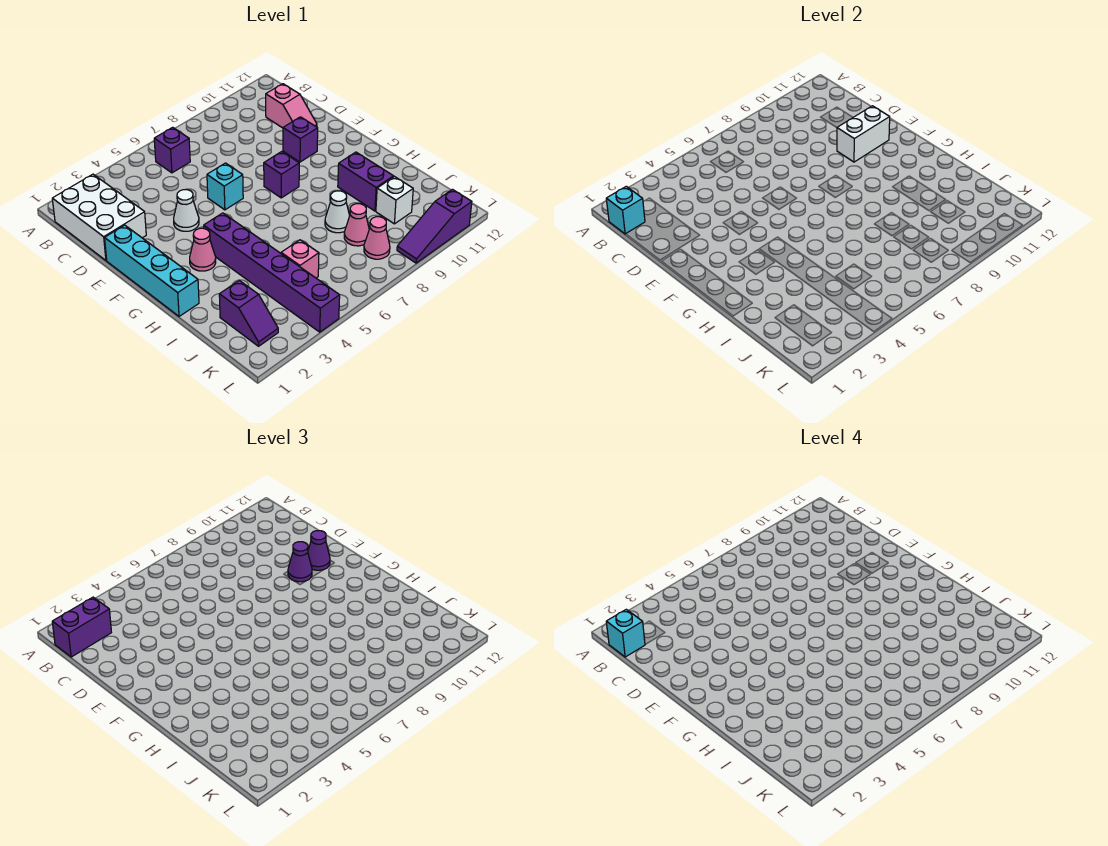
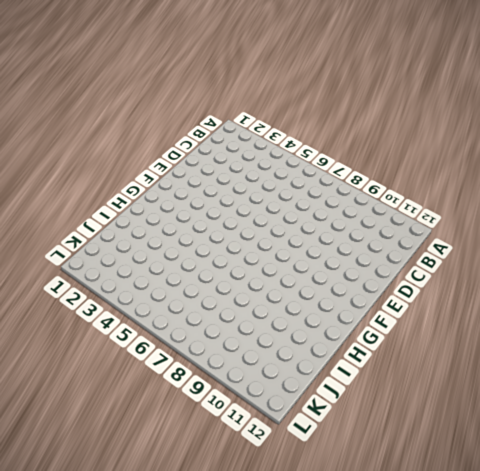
none -> white 2x3 brick [52,174,146,260]
none -> purple 1x1 brick [154,127,190,173]
none -> pink 1x2 slope [266,84,317,128]

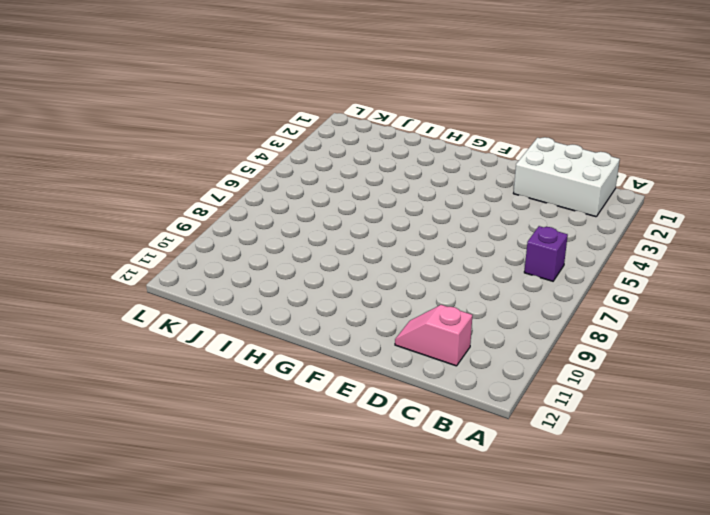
none -> cyan 1x4 brick [105,225,199,316]
none -> white 1x1 cone [174,190,199,231]
none -> cyan 1x1 brick [207,163,243,210]

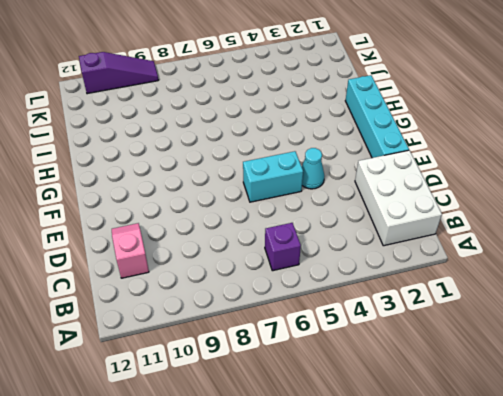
cyan 1x1 cone [302,148,324,189] -> white 1x1 cone [174,190,199,231]
cyan 1x2 brick [243,151,303,202] -> cyan 1x1 brick [207,163,243,210]
none -> purple 1x1 brick [283,117,318,162]
none -> purple 1x1 brick [264,152,299,198]
none -> pink 1x1 cone [190,228,216,271]

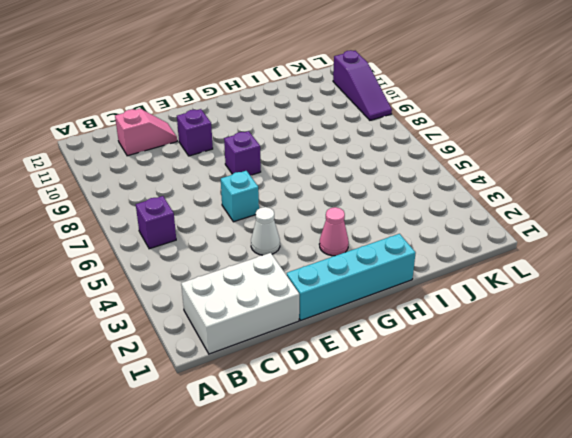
none -> purple 1x6 brick [204,213,340,332]
none -> purple 1x2 brick [338,152,394,211]
none -> white 1x1 cone [325,191,350,233]

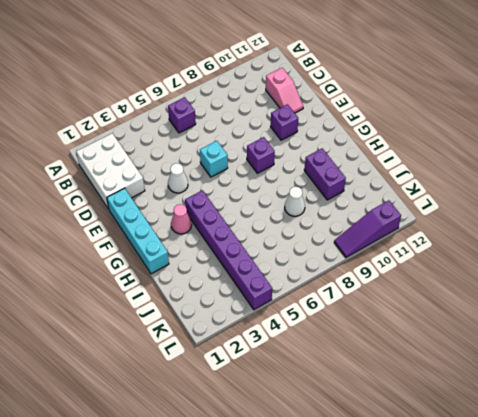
none -> purple 1x2 slope [219,280,278,346]
none -> pink 1x1 brick [281,240,319,278]
none -> pink 1x1 cone [344,204,369,246]

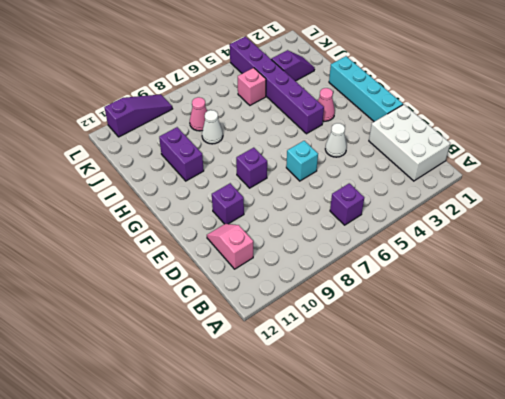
purple 1x2 slope [271,50,315,81] -> purple 1x2 slope turned to [219,280,278,346]
none -> white 1x1 brick [376,177,413,224]
none -> pink 1x1 cone [364,217,390,259]
none -> cyan 1x1 brick [606,186,645,234]

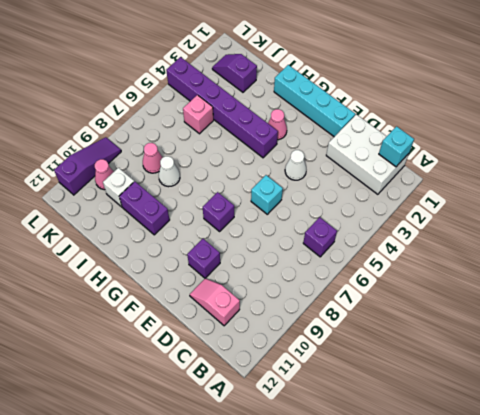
pink 1x1 cone [95,159,114,190] -> pink 1x1 cone moved to [364,217,390,259]
none -> white 1x2 brick [837,106,890,162]
none -> purple 1x2 brick [52,597,111,657]
none -> purple 1x1 cone [288,542,312,582]

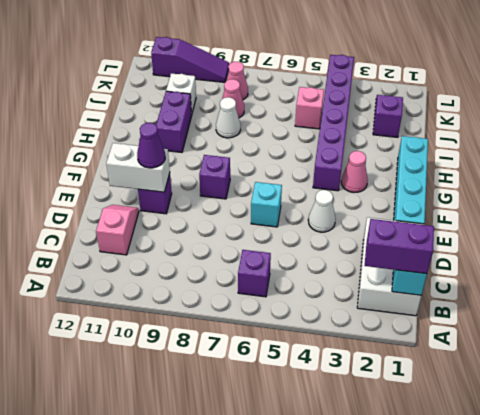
none -> purple 1x1 cone [308,531,330,570]
none -> cyan 1x1 brick [606,609,645,657]

